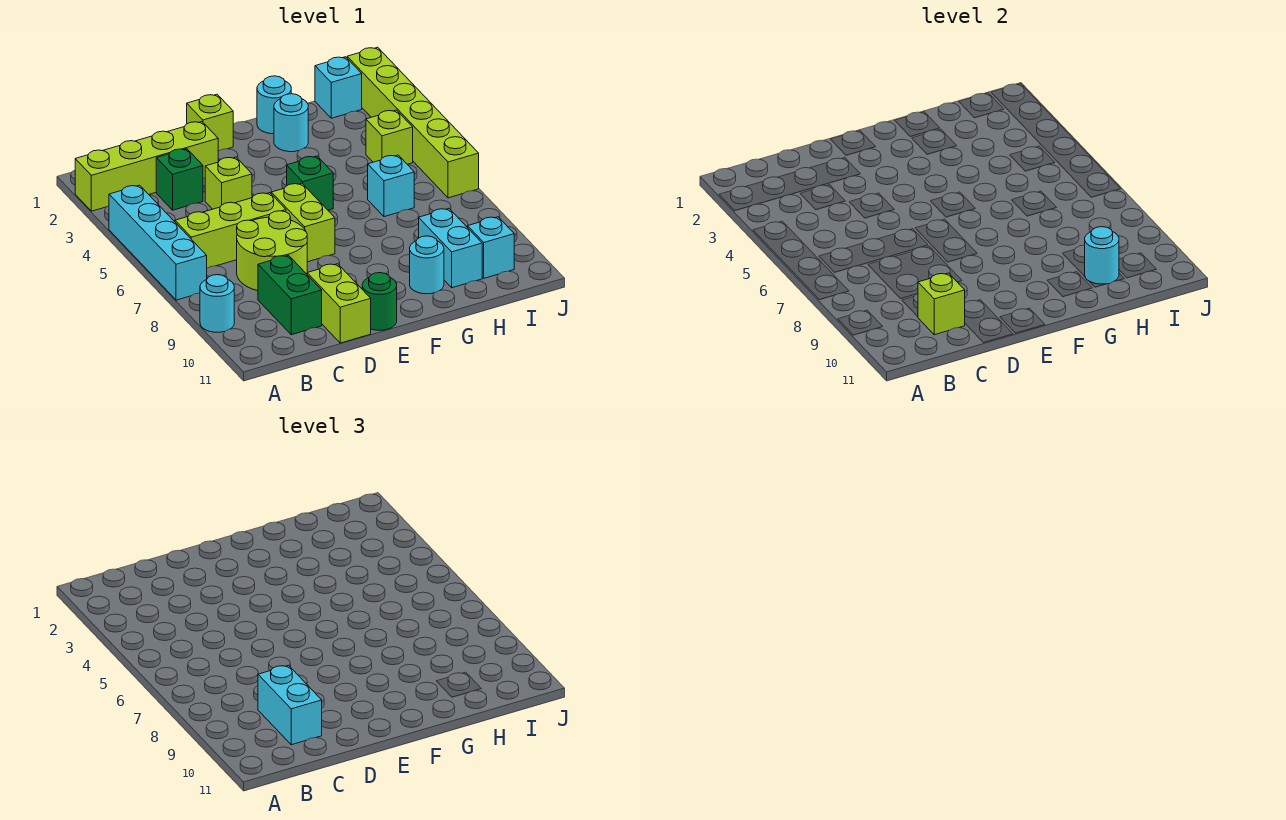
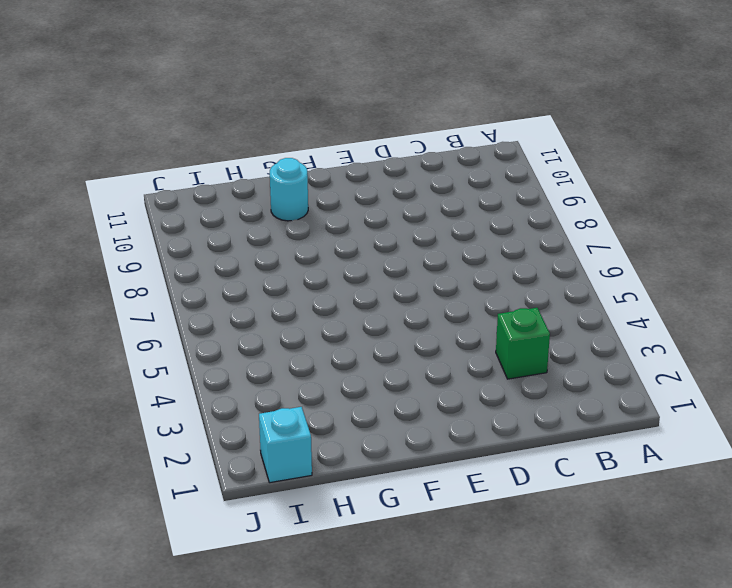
none -> lime 1x4 brick [75,122,218,211]
none -> cyan 1x4 brick [109,185,207,300]
none -> cyan 1x1 round brick [200,275,234,332]

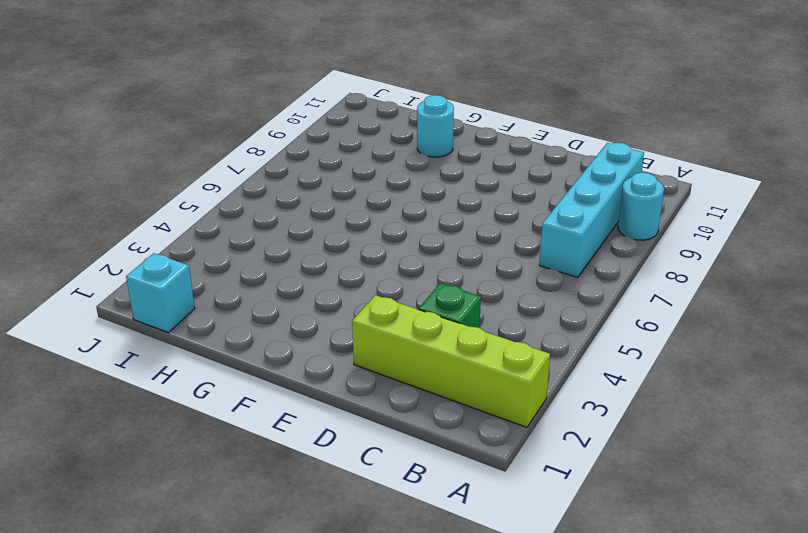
cyan 1x4 brick [539,143,644,277] -> cyan 1x4 brick moved to [109,185,207,300]
none -> lime 1x3 brick [175,193,286,268]
none -> lime 2x2 round brick [237,211,307,291]
none -> green 1x2 brick [258,255,322,335]

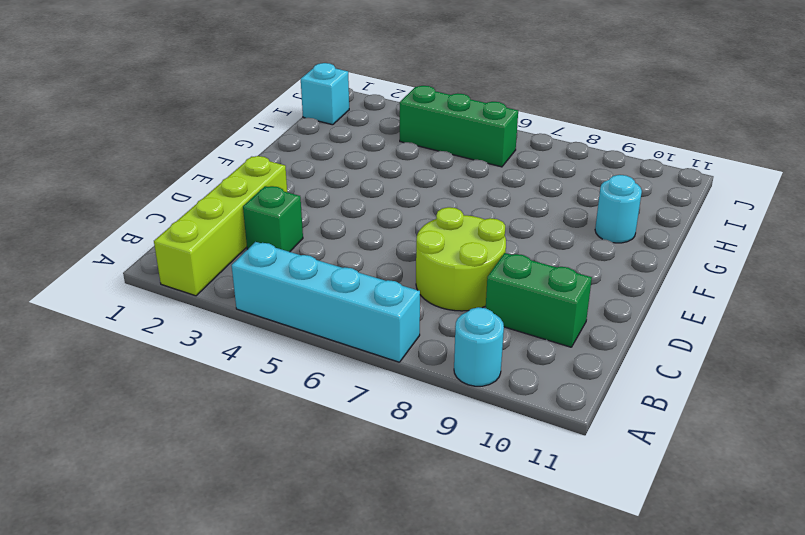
green 1x3 brick [400,86,518,167] -> lime 1x1 brick [366,110,413,164]
none -> lime 1x3 brick [175,193,286,268]
none -> lime 1x1 brick [205,157,252,209]
none -> lime 1x2 brick [307,264,371,343]

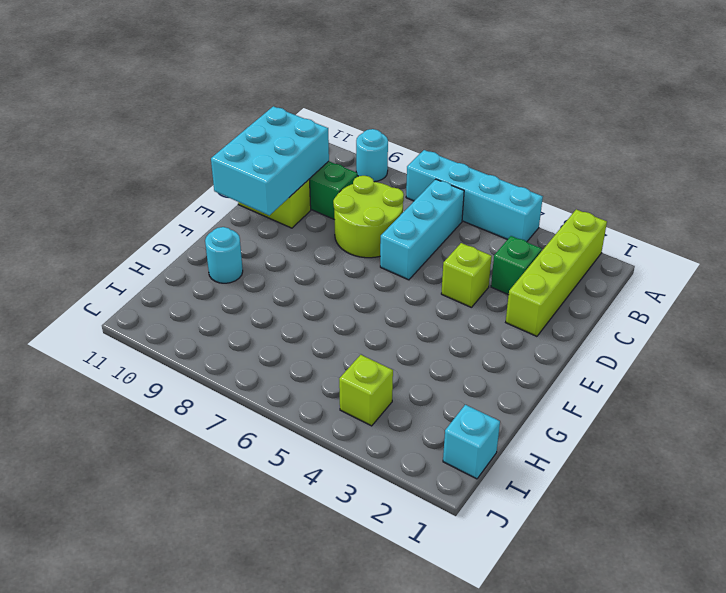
cyan 1x3 brick [380,179,464,280] -> lime 1x3 brick [175,193,286,268]
cyan 2x3 brick [211,106,329,215] -> lime 1x1 brick [918,273,965,335]
none -> lime 1x1 brick [187,94,233,151]
none -> lime 1x2 brick [271,183,335,262]
none -> green 1x1 round brick [362,273,397,330]

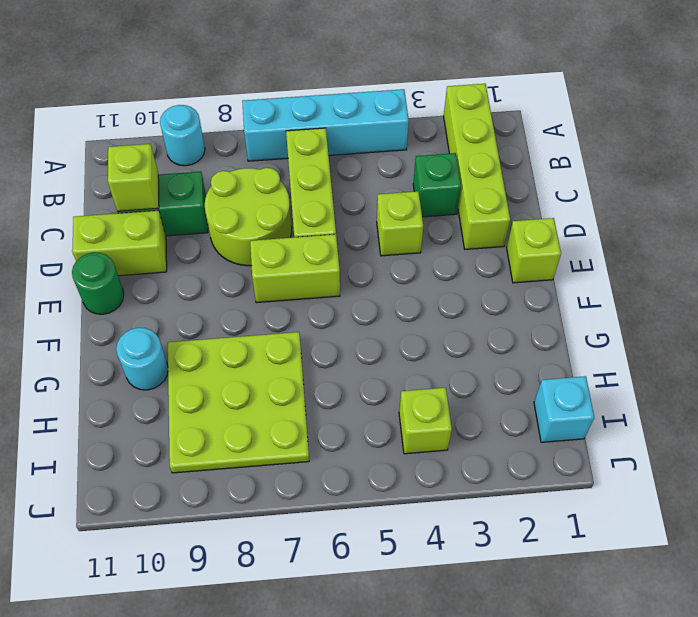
lime 3x3 plate [168,332,309,473] -> cyan 1x2 brick [419,209,482,288]
none -> green 1x1 brick [287,156,333,210]
none -> cyan 1x1 round brick [257,76,291,134]
none -> cyan 1x1 round brick [274,94,308,152]

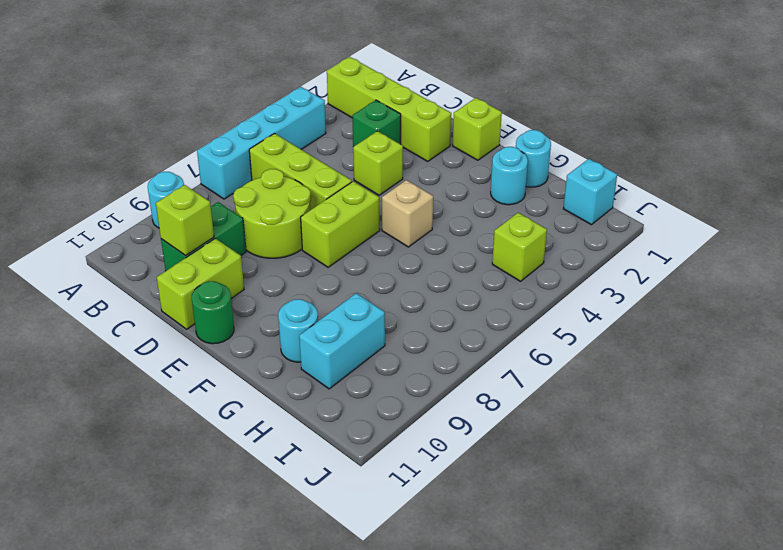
tan 1x1 brick [382,180,433,247] -> green 1x1 brick [287,156,333,210]
none -> cyan 1x1 brick [368,155,414,217]
none -> cyan 1x1 brick [468,217,514,278]
none -> lime 1x6 brick [347,47,479,198]

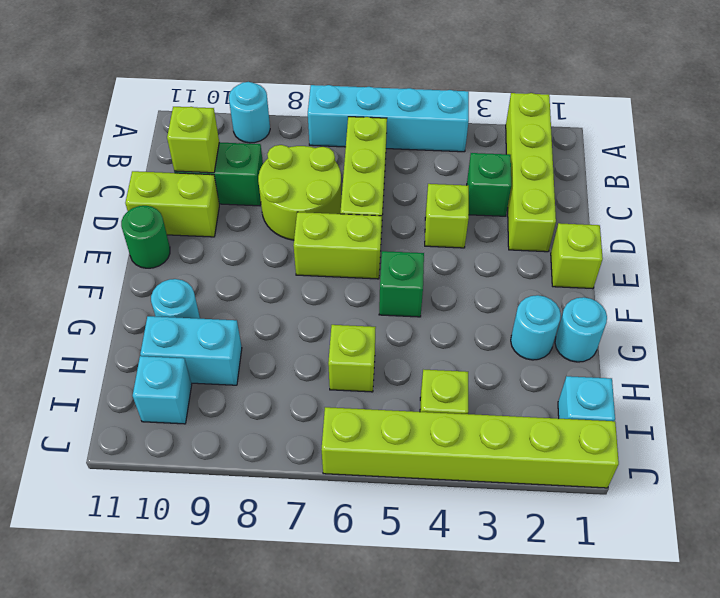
lime 1x1 brick [328,325,376,392] -> cyan 1x1 brick [368,155,414,217]
none -> cyan 1x1 round brick [1085,227,1119,284]
none -> cyan 1x2 brick [258,665,322,745]

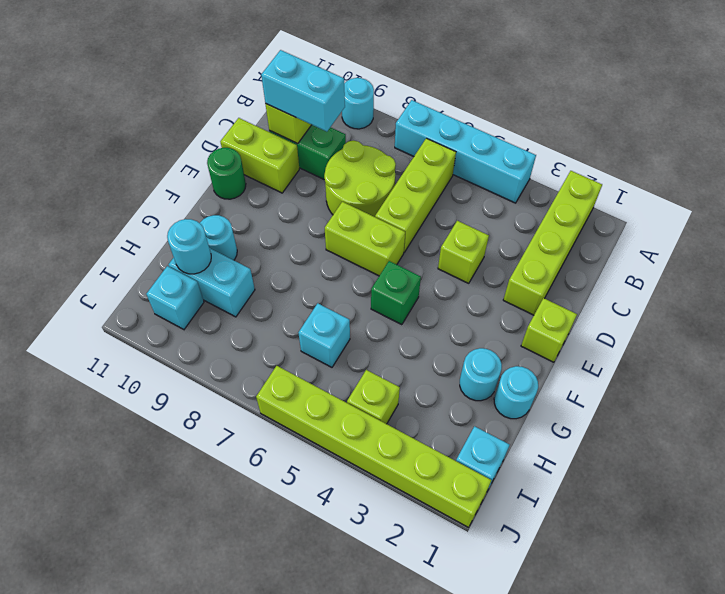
none -> green 1x1 brick [156,149,203,210]

